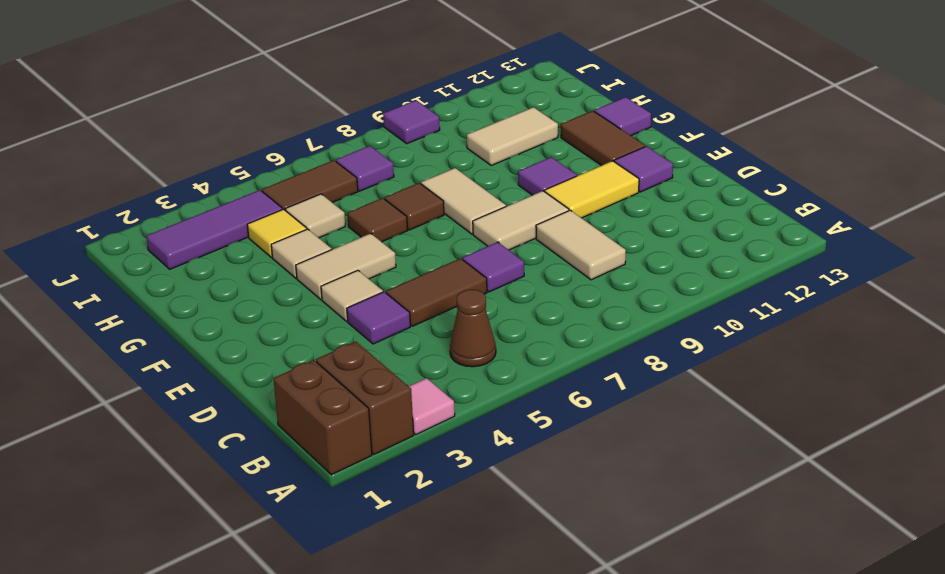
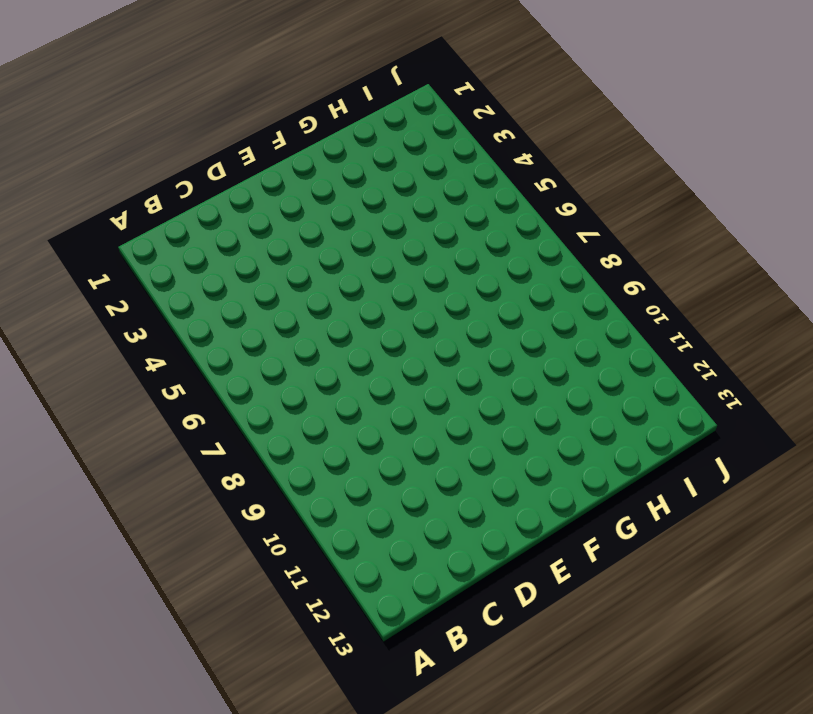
none -> brown 1x2 brick [273,360,372,475]
none -> brown 1x2 brick [316,341,414,454]
none -> pink 1x1 tile [409,378,455,434]

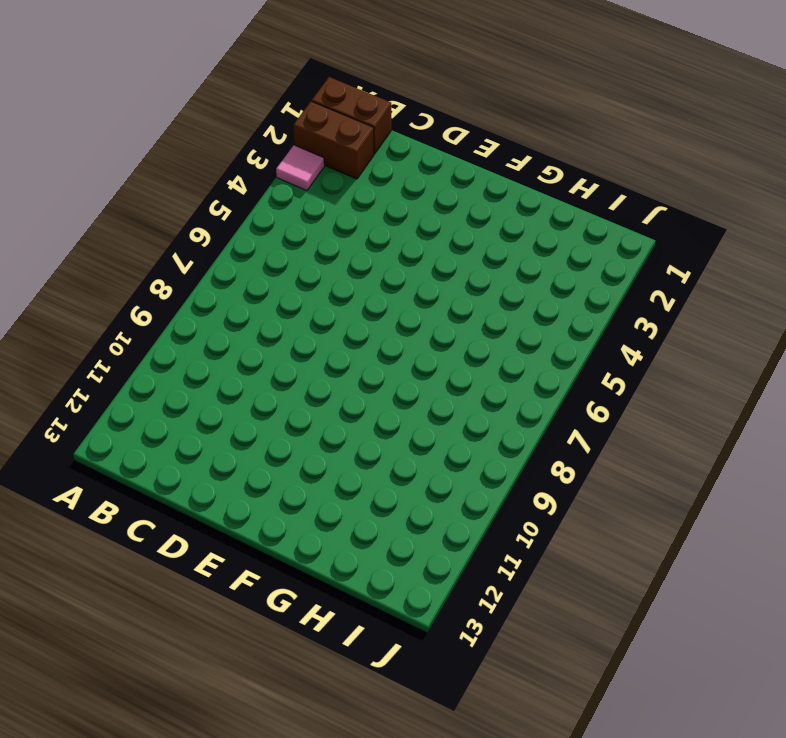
none -> brown 1x1 cone [450,289,496,367]
none -> tan 1x2 tile [536,210,626,280]
none -> purple 1x1 tile [347,292,410,344]

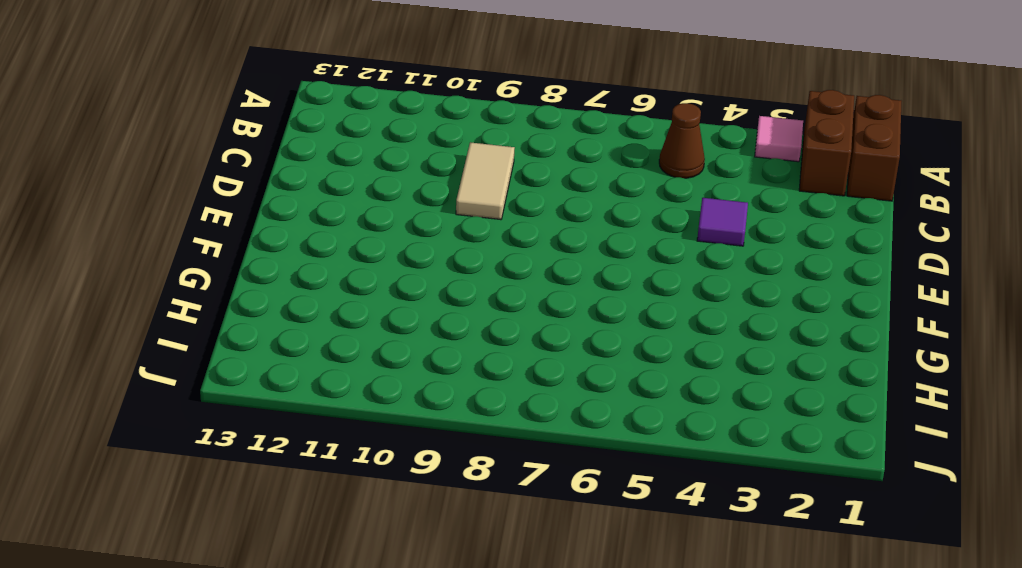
none -> brown 1x2 tile [386,258,487,326]
none -> purple 1x1 tile [462,242,524,292]
none -> tan 1x1 tile [321,270,383,321]

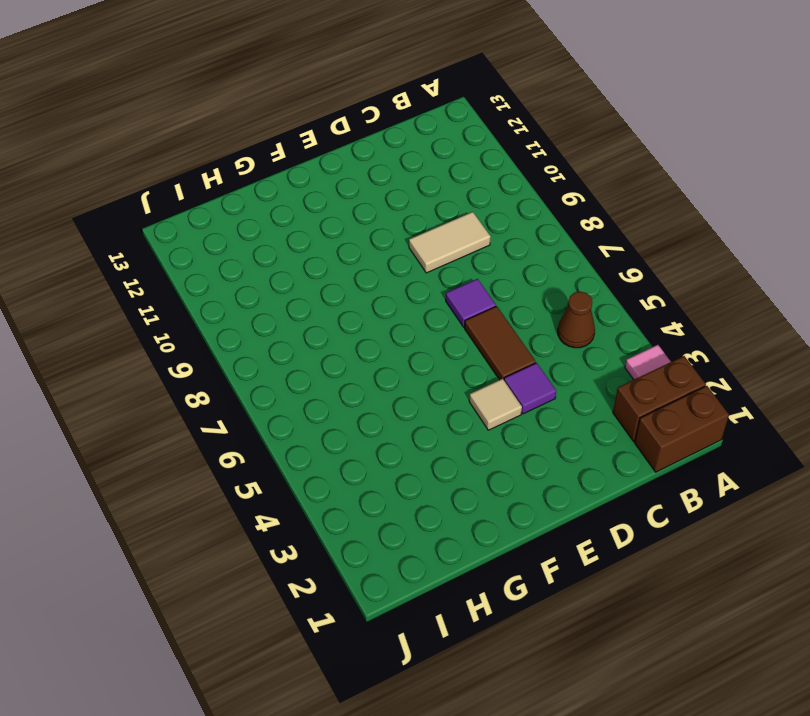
none -> tan 1x2 tile [473,191,569,250]
none -> yellow 1x2 tile [545,161,639,218]
none -> purple 1x1 tile [614,146,673,192]

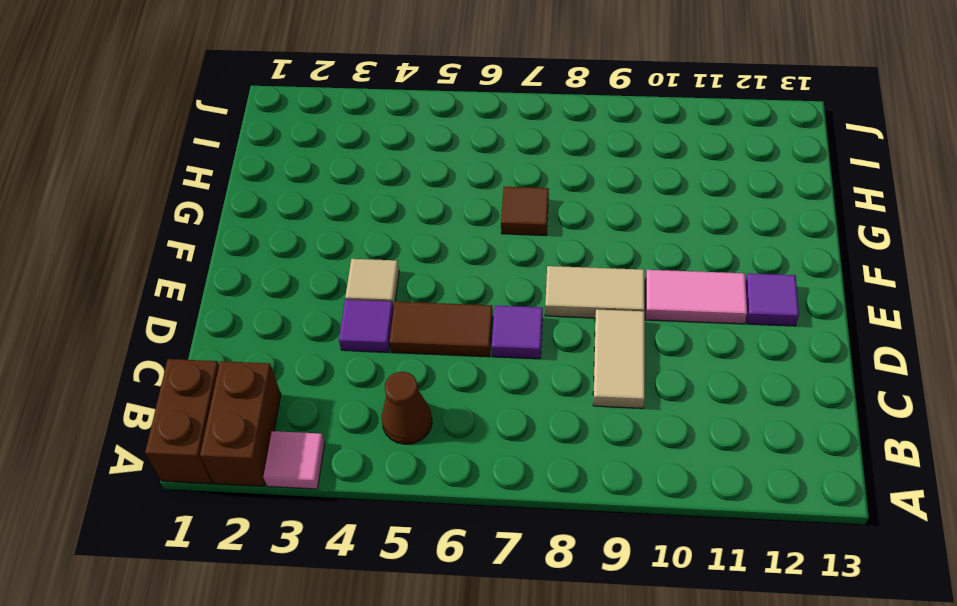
pink 1x2 tile [645,270,747,324] -> yellow 1x2 tile [545,161,639,218]
none -> tan 1x2 tile [296,233,396,300]
none -> tan 1x2 tile [421,168,506,234]
none -> purple 1x1 tile [518,157,577,195]

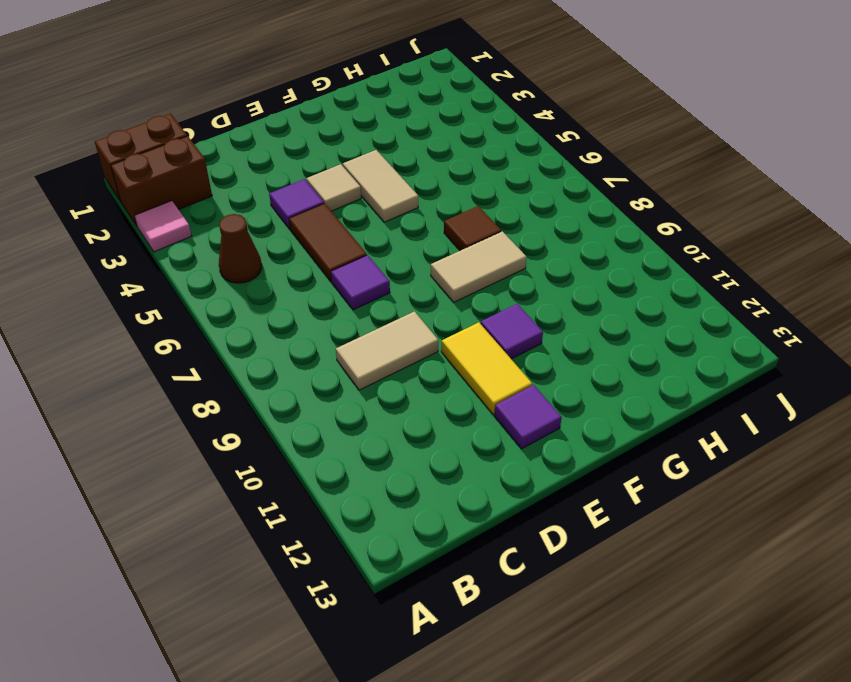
none -> tan 1x2 tile [473,191,569,250]
none -> brown 1x2 tile [561,111,645,166]
none -> tan 1x1 tile [271,229,332,278]

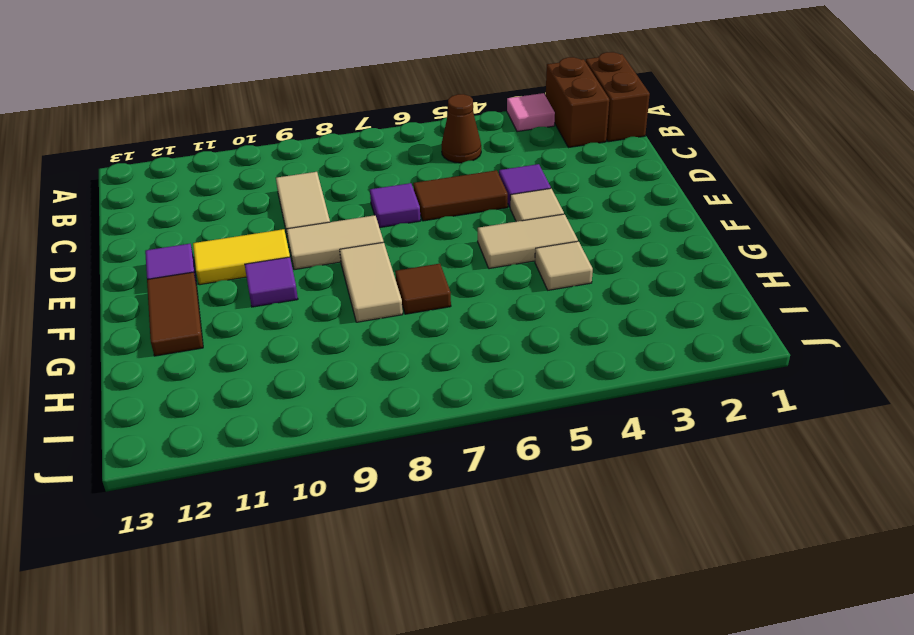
none -> brown 1x1 tile [347,198,408,242]
none -> purple 1x1 tile [594,97,651,136]
none -> yellow 1x1 tile [247,209,307,258]

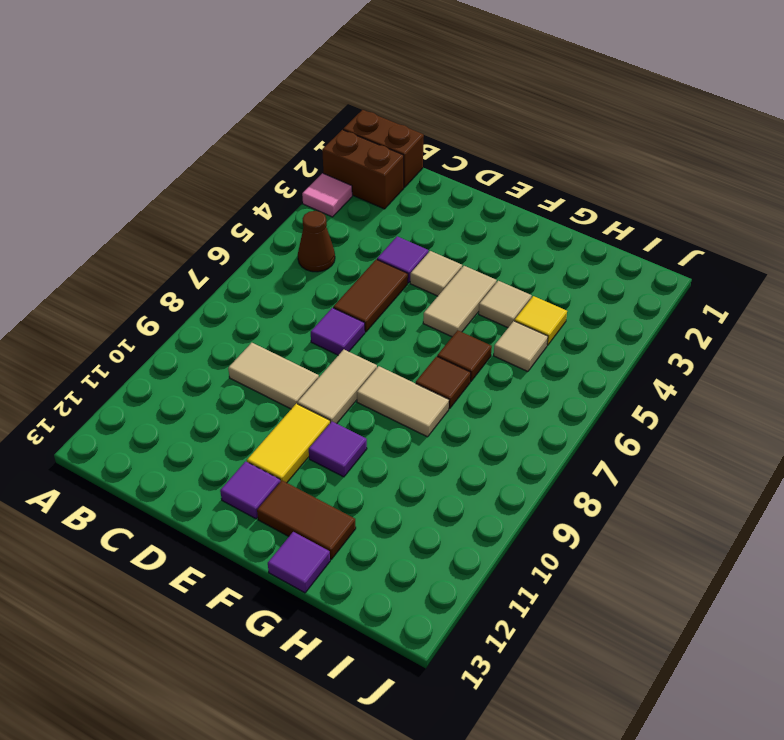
none -> tan 1x2 tile [467,107,558,165]
none -> purple 1x3 tile [146,190,283,269]
none -> brown 1x2 tile [262,160,358,211]

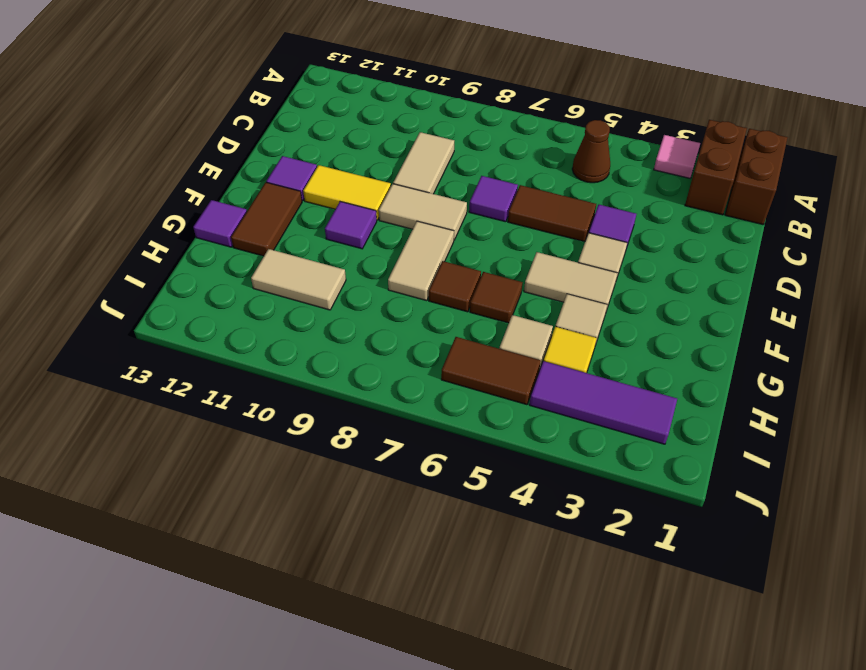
none -> purple 1x1 tile [336,146,394,191]
none -> purple 1x1 tile [383,100,440,144]

